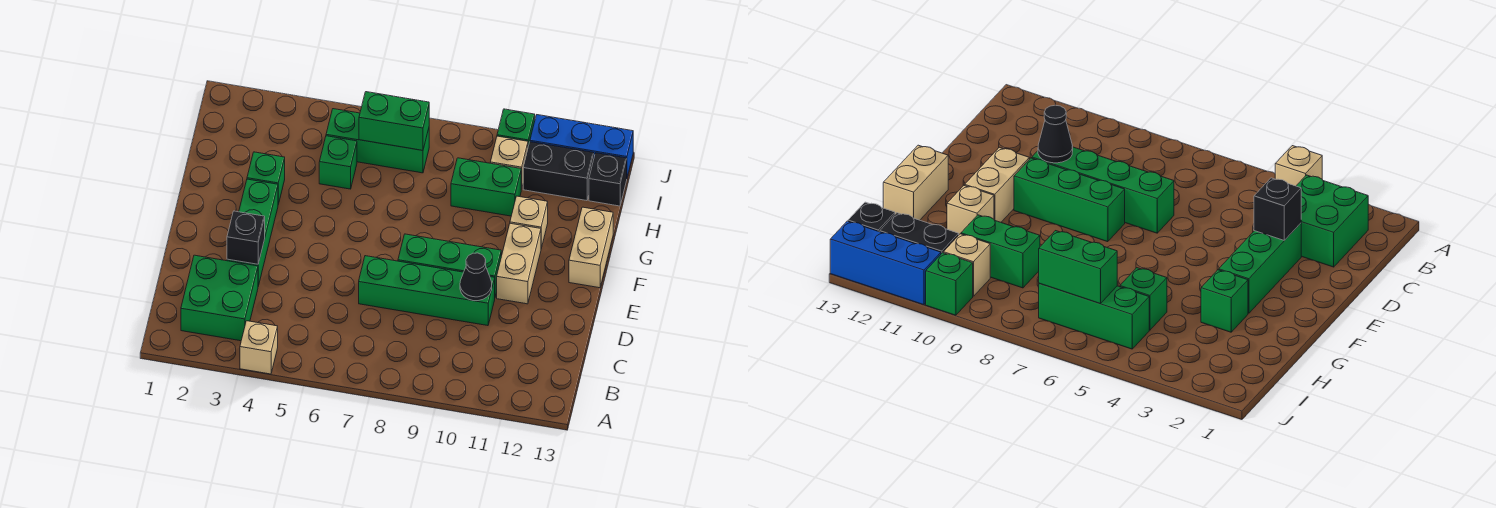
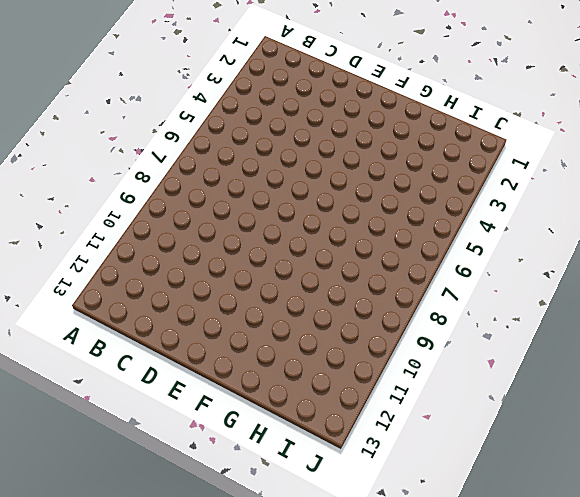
none -> tan 1x1 brick [240,321,278,374]
none -> green 2x2 brick [181,255,258,341]
none -> green 1x3 brick [227,179,278,286]

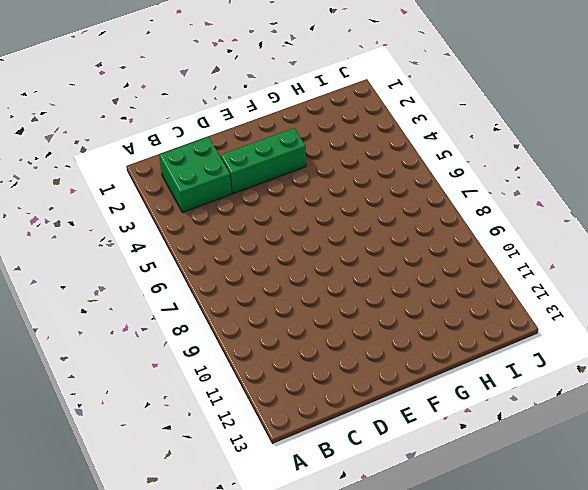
none -> tan 1x1 brick [240,321,278,374]
none -> green 1x4 brick [359,256,495,326]
none -> green 1x3 brick [398,234,501,297]

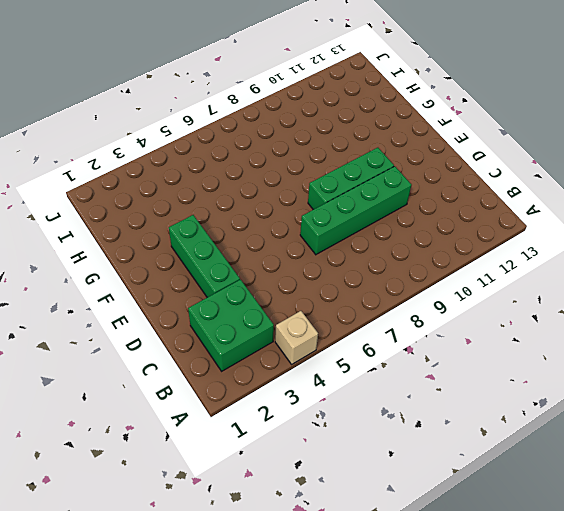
none -> tan 1x2 brick [497,223,541,304]
none -> tan 1x2 brick [569,207,613,288]
none -> green 1x1 brick [247,152,285,204]

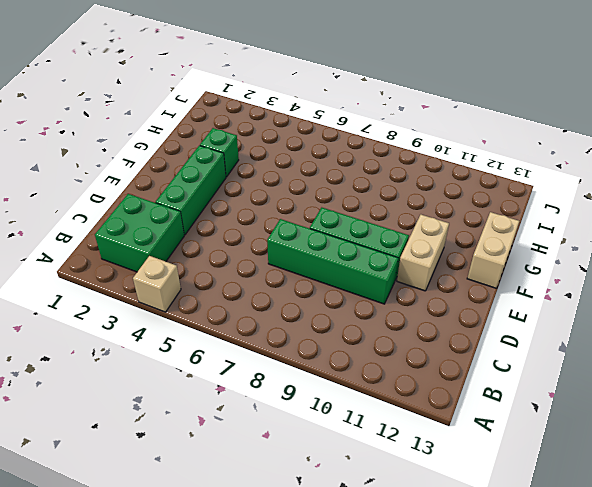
none -> tan 1x1 brick [510,196,548,248]
none -> green 1x1 brick [319,136,357,189]
none -> green 1x2 brick [451,158,521,216]

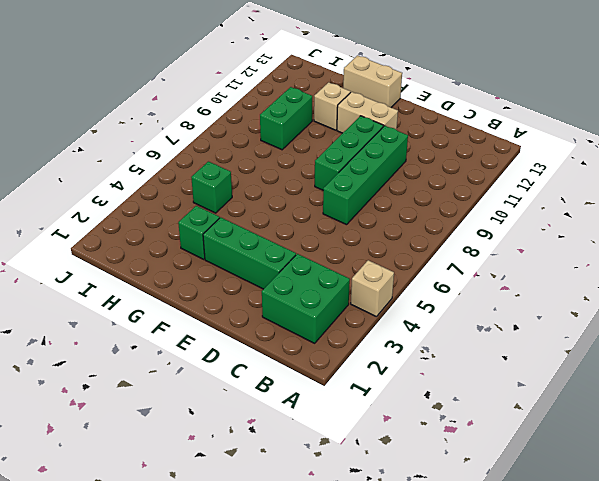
none -> green 1x3 brick [326,109,429,173]
none -> tan 1x1 brick [490,136,528,189]
none -> black 1x2 brick [523,142,594,201]

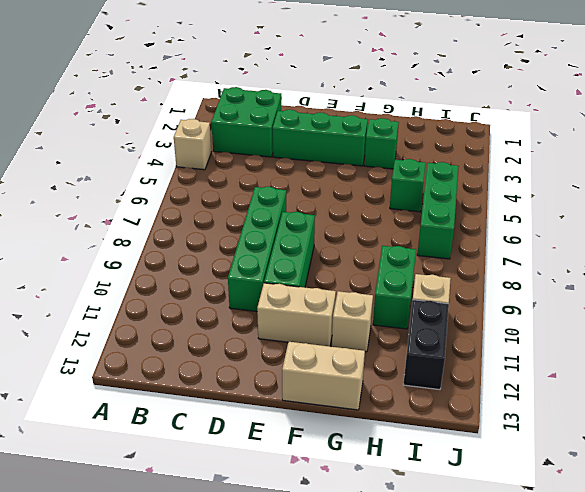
none -> black 1x1 brick [589,153,627,206]
none -> green 1x1 brick [497,109,535,146]
none -> blue 1x3 brick [530,115,633,177]

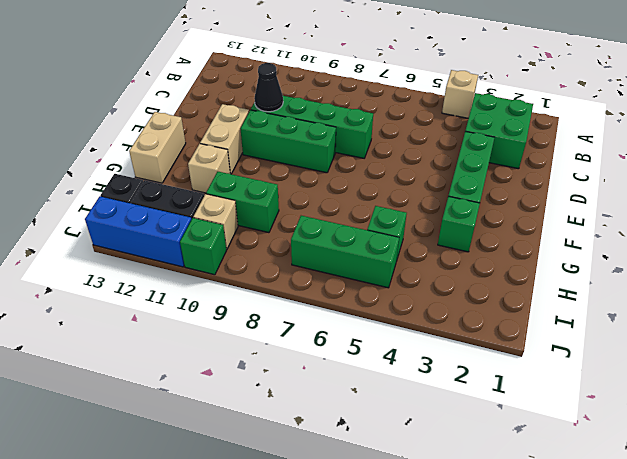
none -> black 1x1 brick [227,211,265,264]
none -> green 1x2 brick [359,92,429,150]

